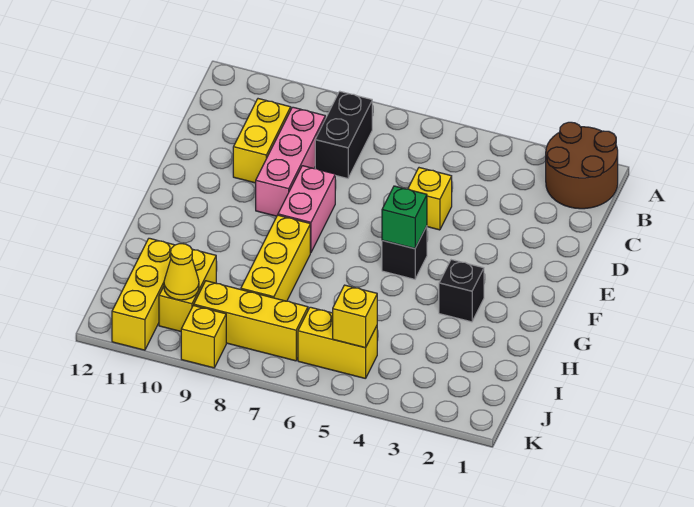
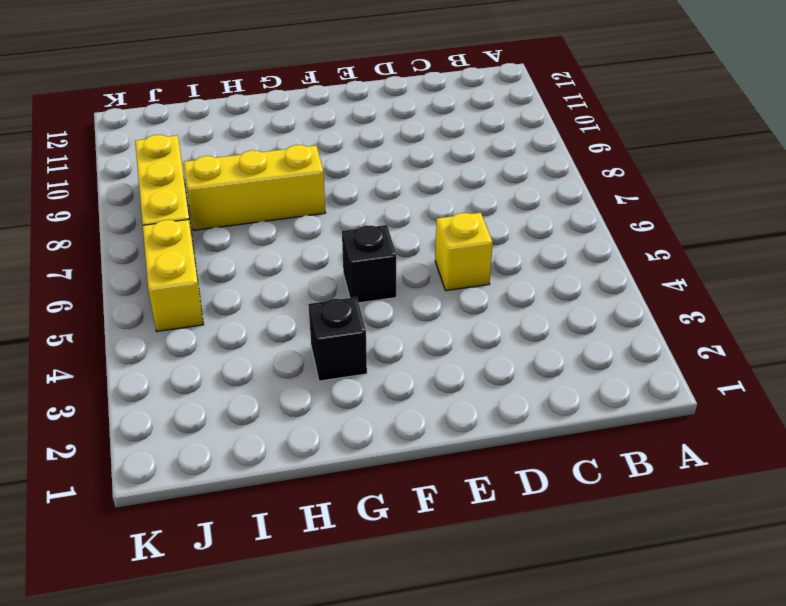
none -> brown 2x2 round brick [546,122,618,209]
none -> black 1x2 brick [315,91,372,178]
none -> pink 1x3 brick [256,107,325,216]

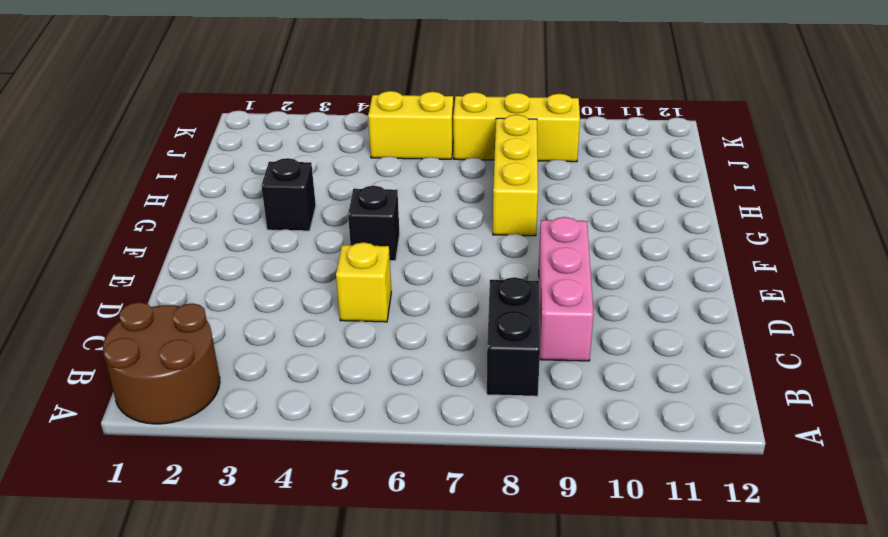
none -> yellow 1x2 brick [233,99,291,183]
none -> pink 1x2 brick [278,166,335,253]
none -> yellow 1x2 brick [159,249,216,331]

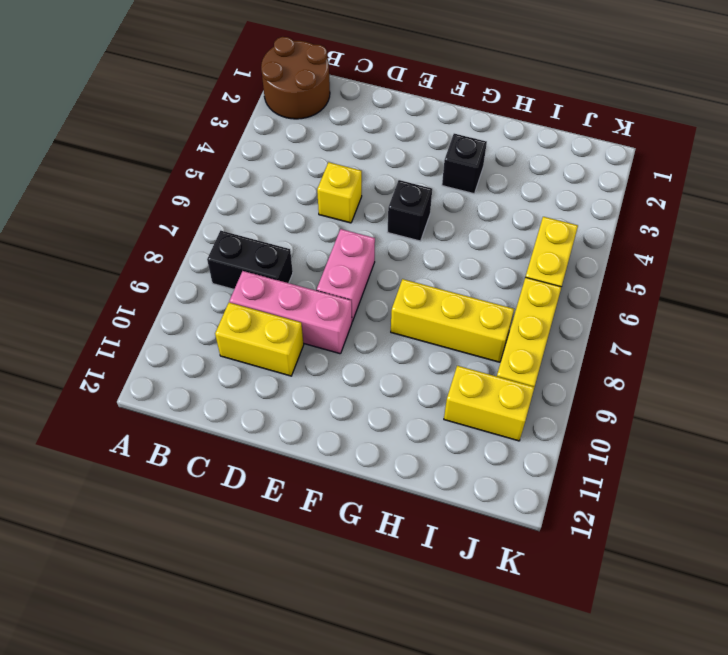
pink 1x2 brick [317,229,375,322] -> pink 1x2 brick turned to [278,166,335,253]
none -> yellow 1x3 brick [112,238,174,350]
none -> yellow 1x1 brick [181,305,226,368]
none -> green 1x1 brick [382,186,427,249]

